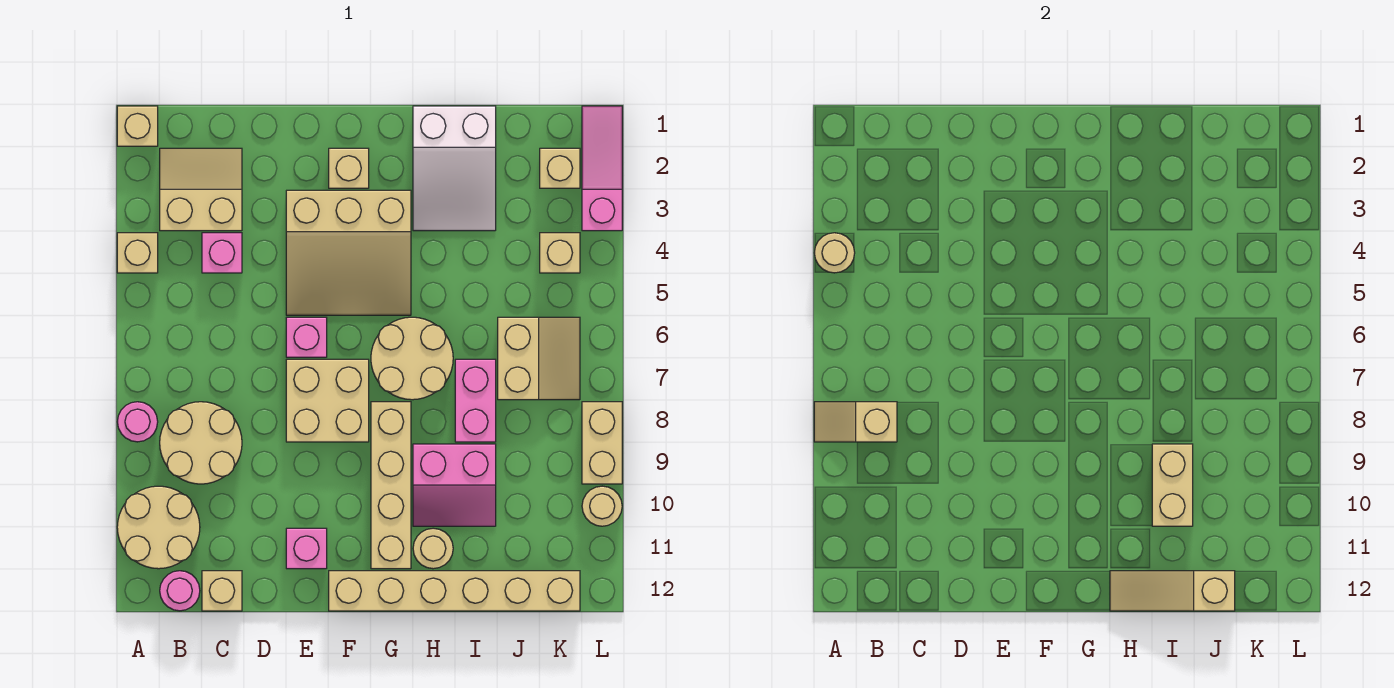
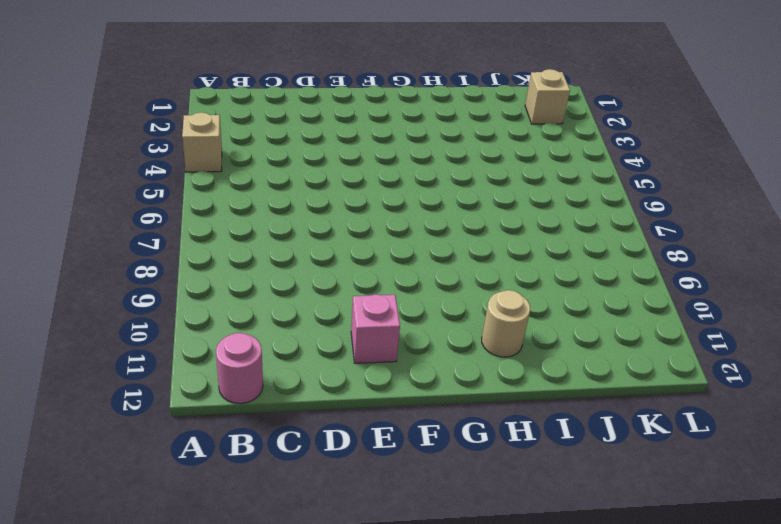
none -> tan 1x1 brick [117,106,158,146]
none -> pink 1x1 round brick [117,402,158,442]
none -> tan 2x2 round brick [117,486,200,569]
none -> tan 2x2 slope [160,148,242,231]

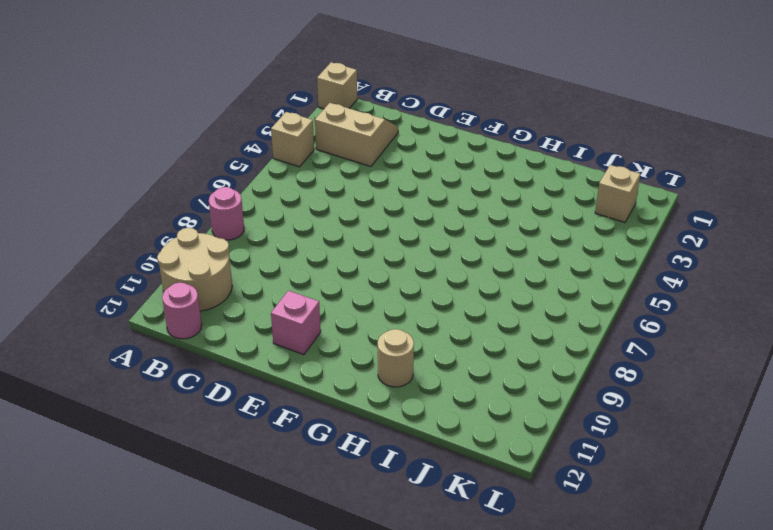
none -> tan 2x2 round brick [160,402,242,484]
none -> pink 1x1 brick [202,233,242,273]
none -> tan 1x1 brick [202,571,242,611]
none -> tan 3x3 slope [286,190,411,315]

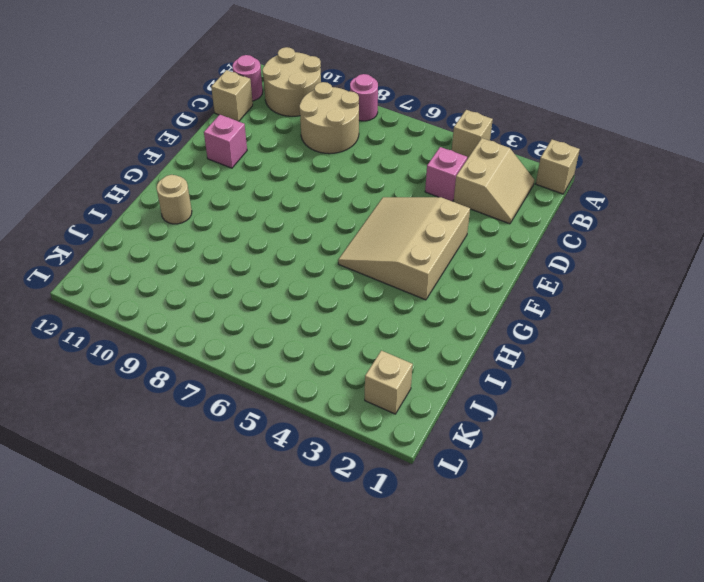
none -> pink 1x1 brick [286,317,327,357]
none -> tan 2x2 brick [286,359,369,442]
none -> tan 1x1 brick [329,148,369,188]
none -> tan 1x6 brick [329,571,580,611]

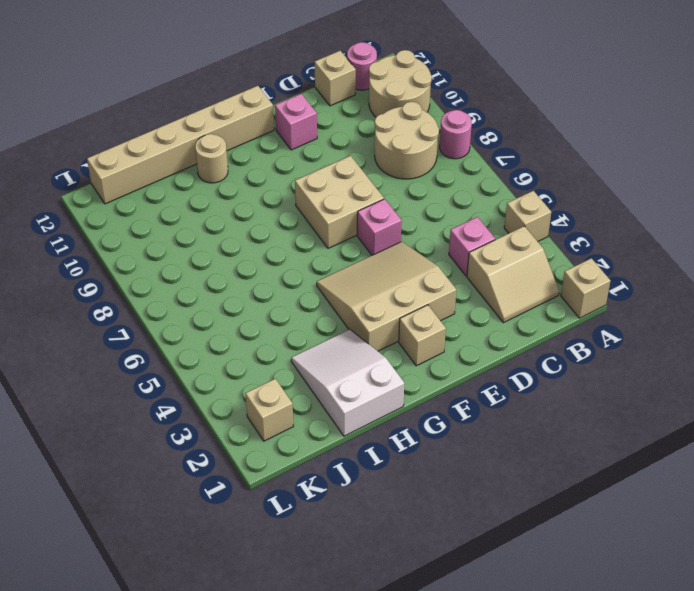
none -> tan 2x2 round brick [371,317,453,400]
none -> tan 1x4 brick [371,402,411,569]
none -> pink 2x2 slope [413,444,496,526]
none -> pink 1x2 brick [455,359,496,442]

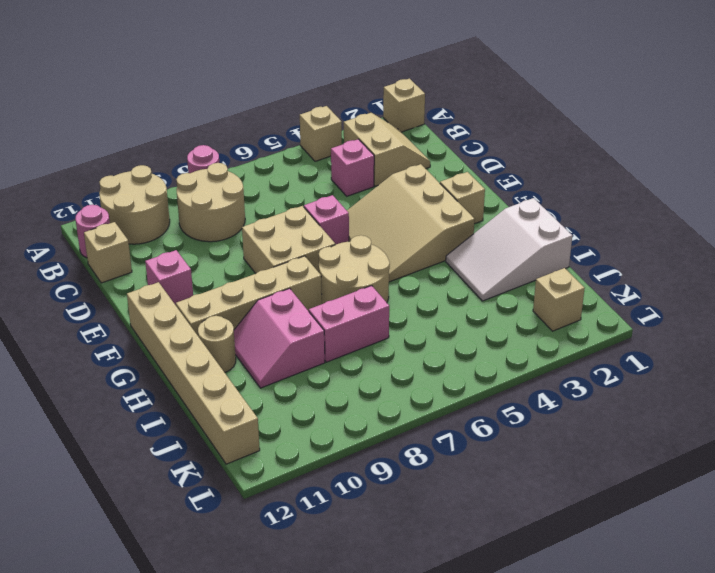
none -> tan 2x2 slope [498,317,580,400]
none -> tan 1x1 brick [540,233,580,273]
none -> pink 1x3 slope [582,106,622,231]
none -> tan 1x2 brick [582,402,622,484]

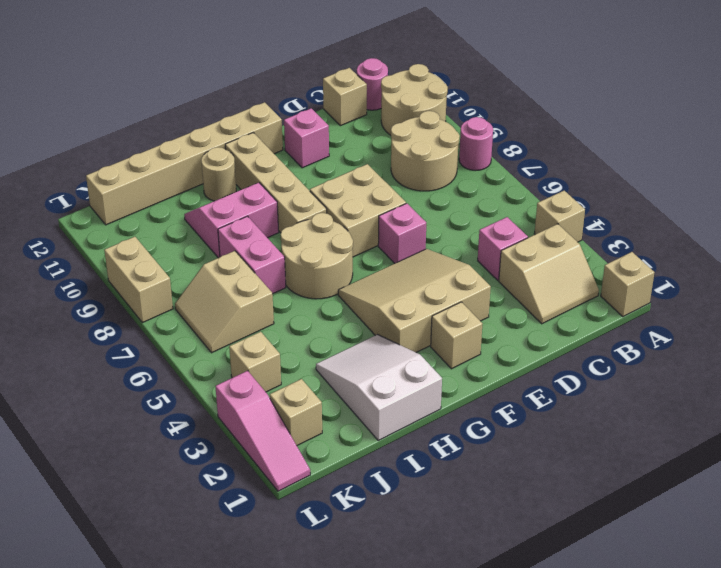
none -> tan 1x1 round brick [582,486,622,526]
none -> tan 1x1 round brick [814,233,855,273]
none -> tan 1x2 slope [814,402,897,442]
none -> tan 1x3 slope [1110,571,1235,611]

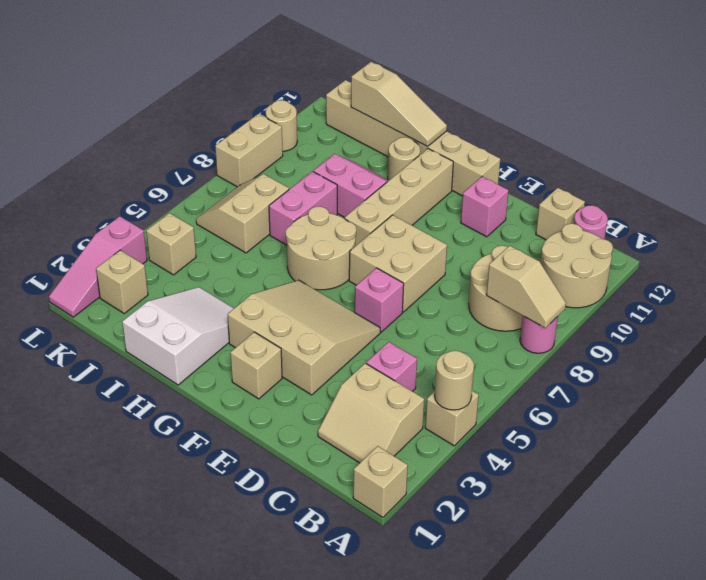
none -> tan 1x2 brick [1152,444,1193,526]

